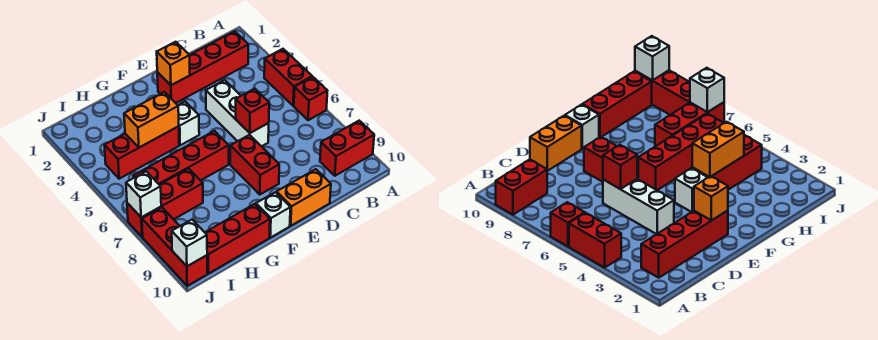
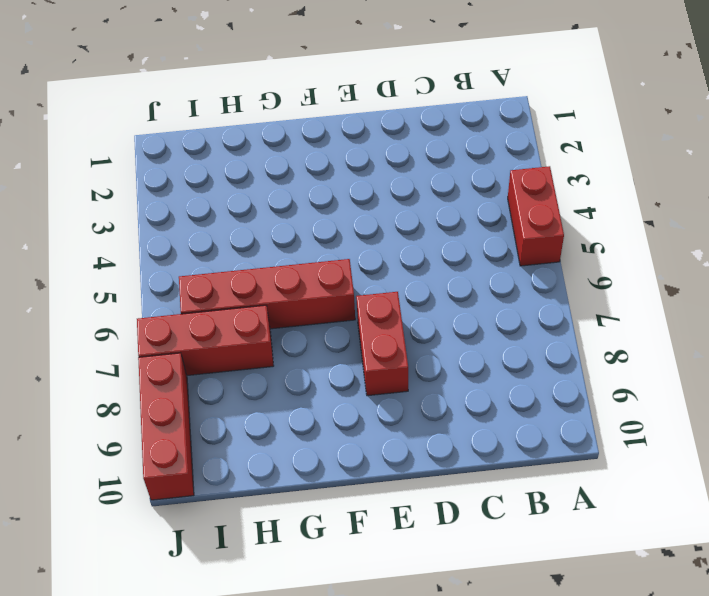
none -> red 1x1 brick [294,77,327,120]
none -> red 1x2 brick [320,121,374,176]
none -> red 1x4 brick [157,31,248,103]

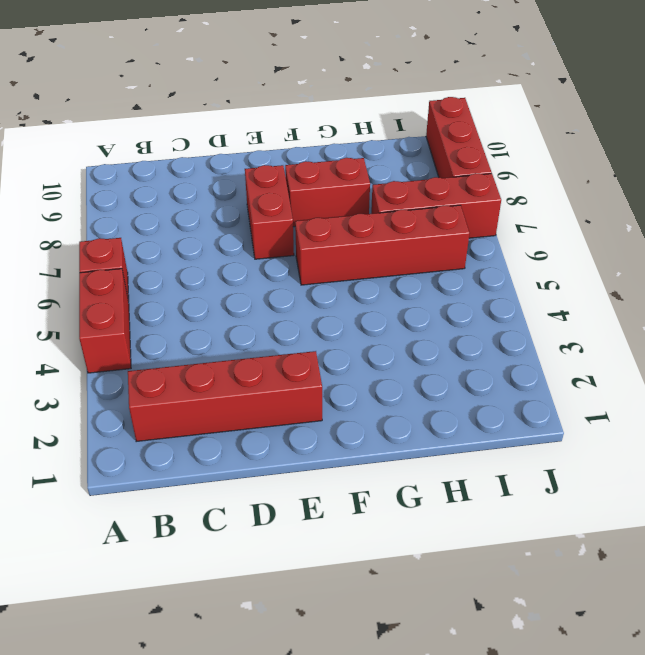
red 1x2 brick [285,158,370,227] -> red 1x2 brick moved to [320,121,374,176]
none -> white 1x3 brick [206,80,269,146]
none -> orange 1x2 brick [276,169,331,226]
none -> white 1x1 brick [178,102,199,145]

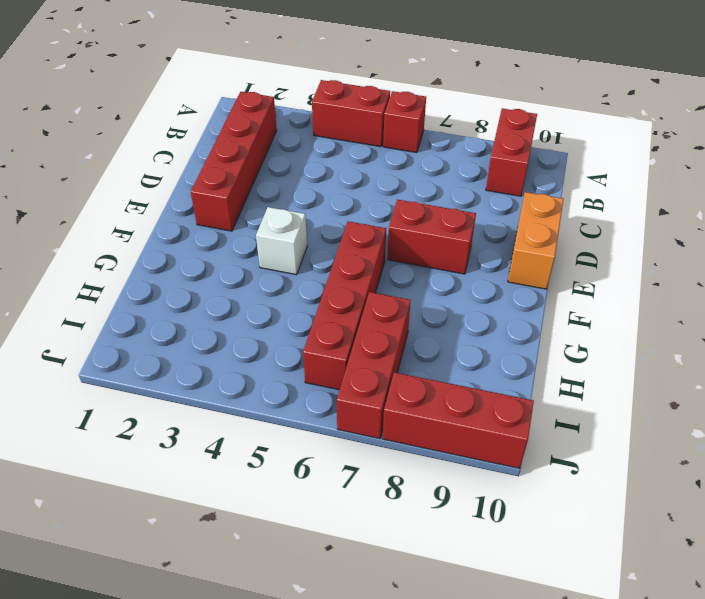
none -> white 1x3 brick [206,80,269,146]
none -> white 1x1 brick [256,192,290,238]
none -> red 1x3 brick [104,126,179,179]

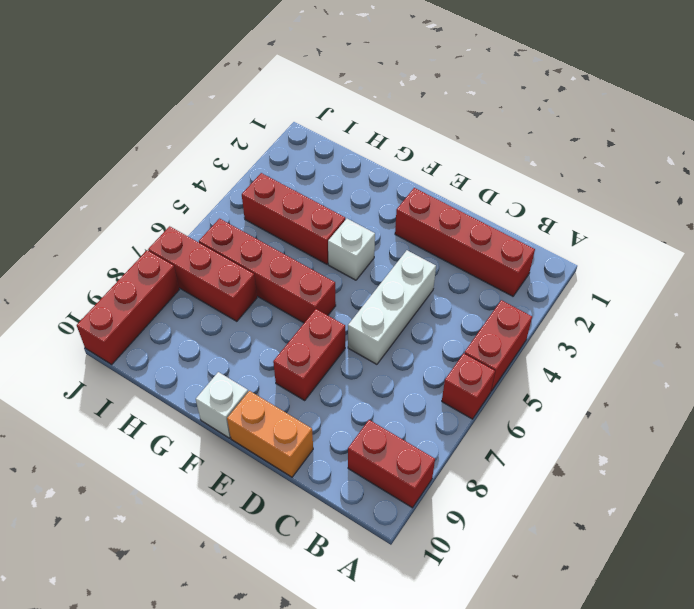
none -> red 1x3 brick [205,204,270,274]
none -> red 1x1 brick [236,88,269,133]
none -> orange 1x1 brick [157,42,190,85]

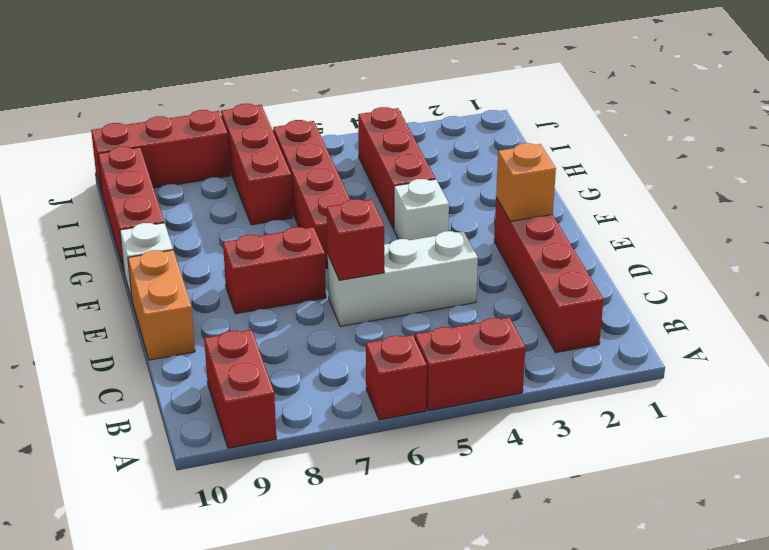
none -> orange 1x2 brick [124,92,179,147]
none -> white 1x1 brick [126,171,161,217]
none -> white 1x1 brick [172,220,207,266]

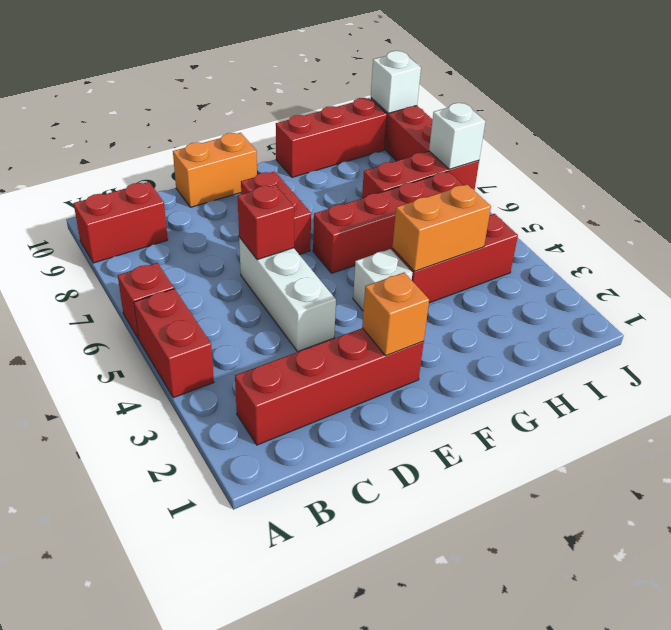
none -> white 1x1 brick [256,192,290,238]

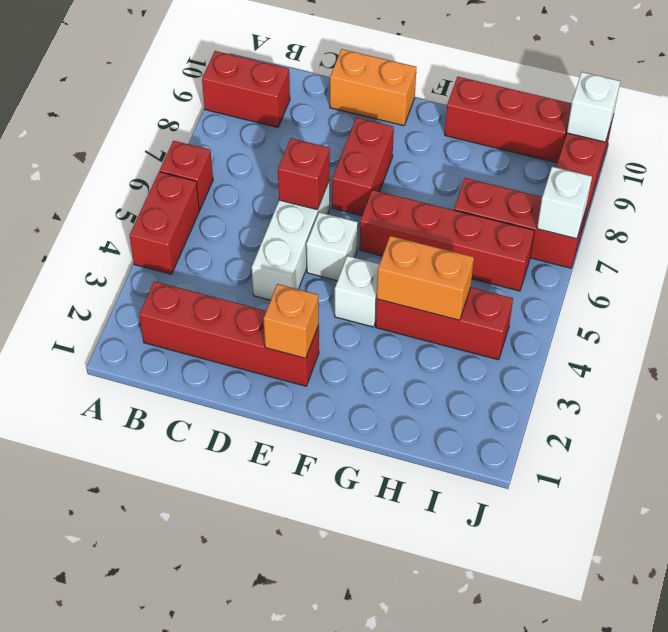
white 1x1 brick [306,212,358,281] -> white 1x1 brick moved to [256,192,290,238]

